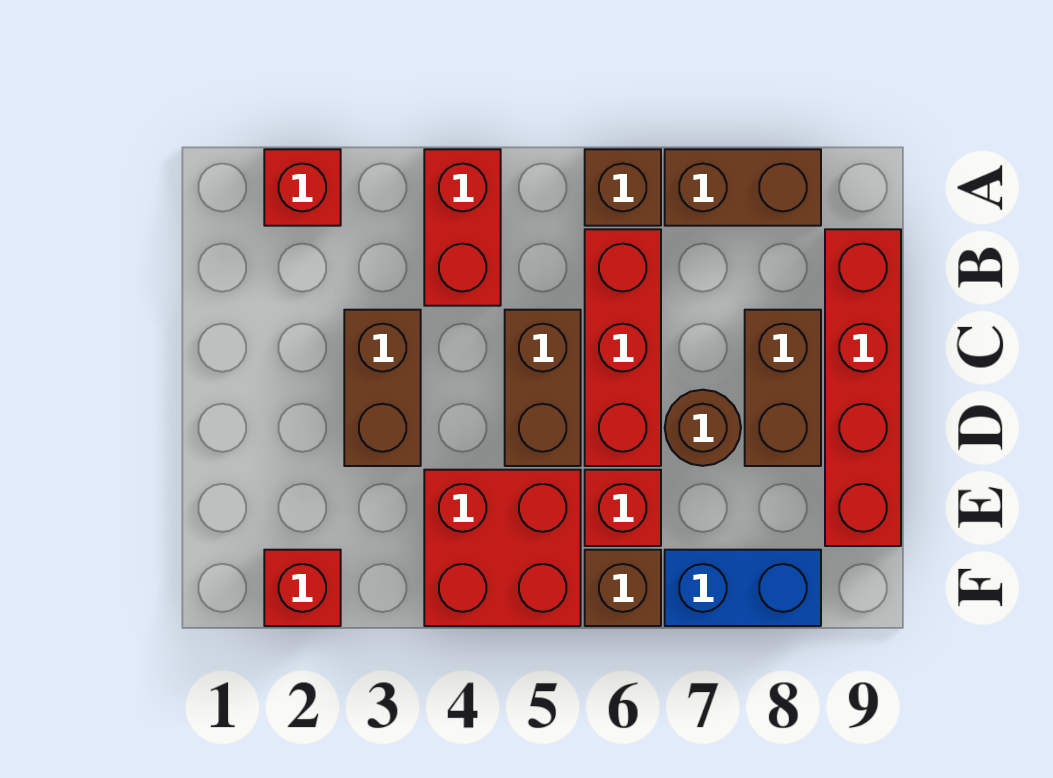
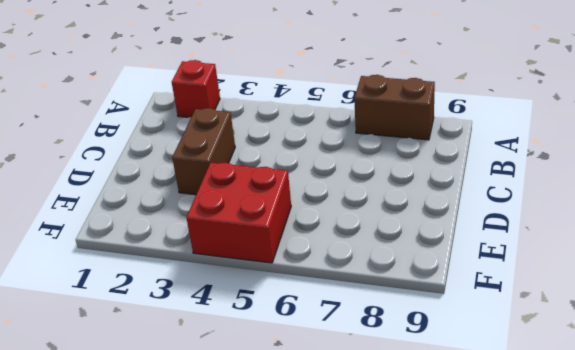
none -> red 1x2 brick [424,149,501,306]
none -> brown 1x1 brick [585,149,661,226]
none -> red 1x3 brick [585,229,661,466]

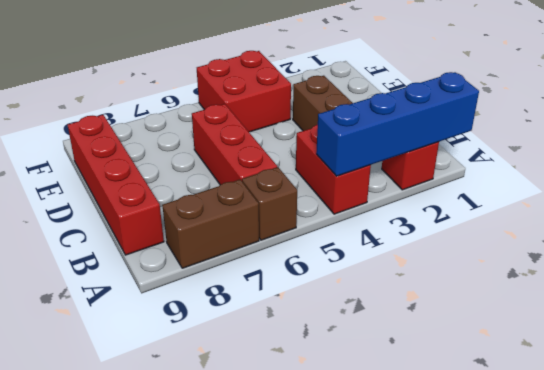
blue 1x4 brick [316,72,479,176] -> none
none -> brown 1x2 brick [505,310,581,466]
none -> brown 1x2 brick [745,310,821,466]
none -> brown 1x1 round brick [665,390,741,466]

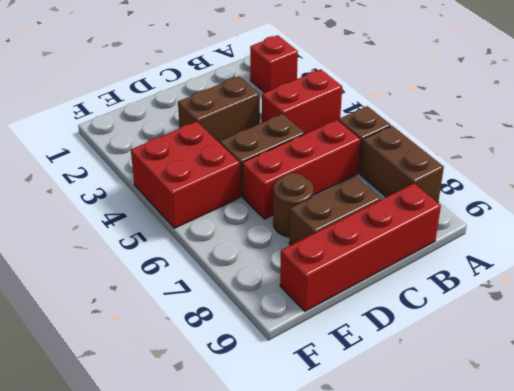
none -> red 1x1 brick [585,470,661,546]
none -> red 1x1 brick [264,550,341,626]
none -> brown 1x1 brick [585,550,661,626]

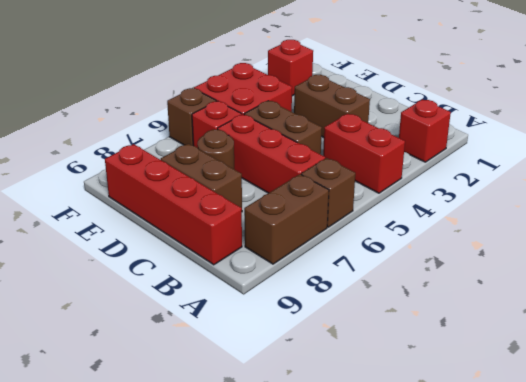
none -> blue 1x2 brick [665,550,821,626]

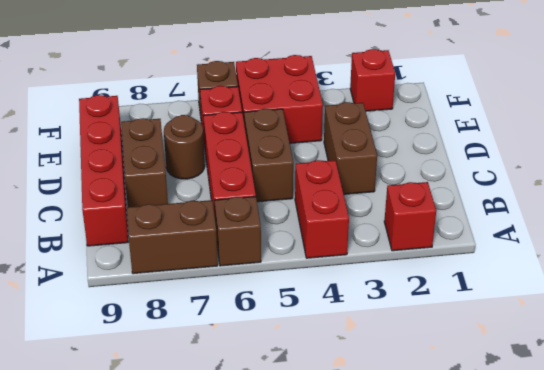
none -> blue 1x2 brick [665,550,821,626]

